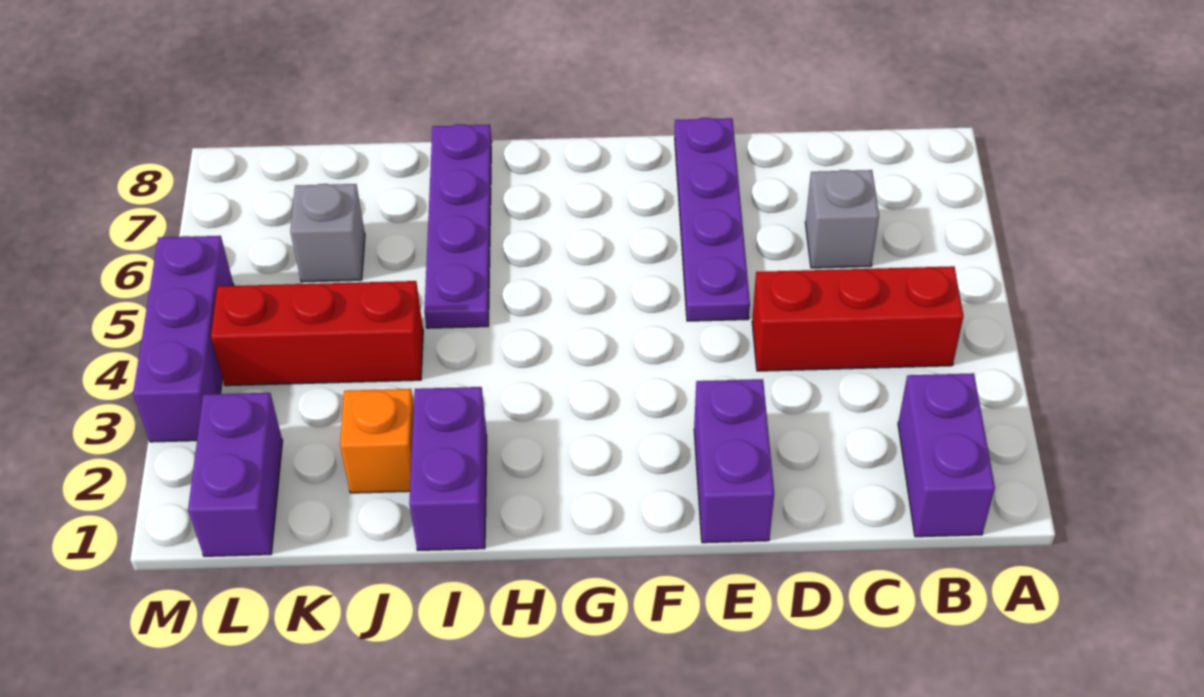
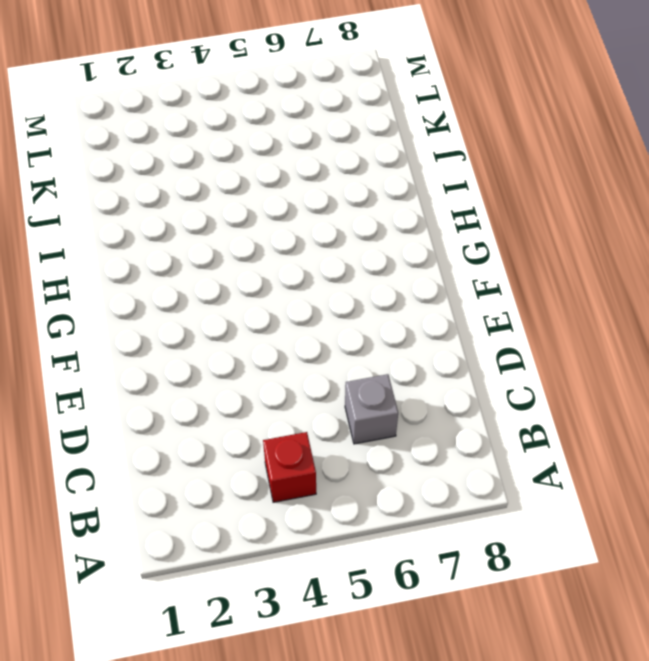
red 1x1 brick [263,432,316,502] -> red 1x3 brick [752,266,964,371]
none -> purple 1x2 brick [898,373,995,537]
none -> purple 1x2 brick [694,379,774,543]
none -> purple 1x4 plate [675,118,750,321]

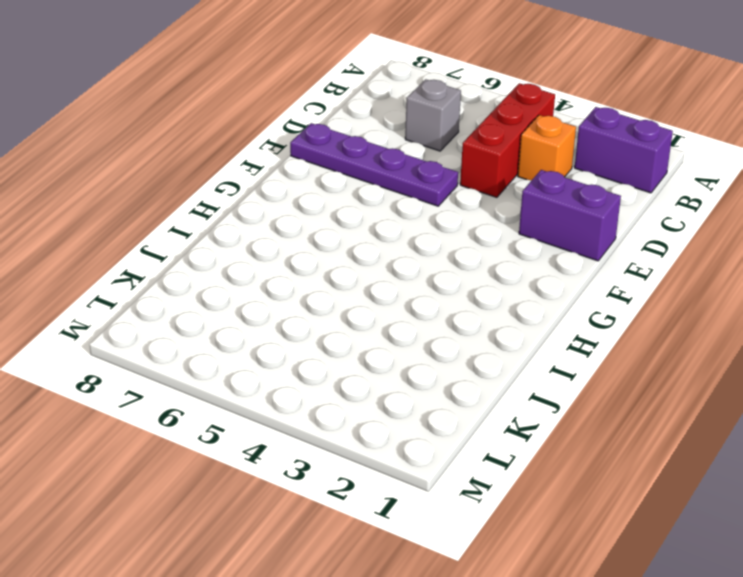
orange 1x1 brick [518,115,576,180] -> orange 1x1 brick moved to [340,389,414,493]
none -> purple 1x2 brick [409,387,487,550]
none -> purple 1x4 plate [424,124,492,328]
none -> red 1x3 brick [211,281,423,386]

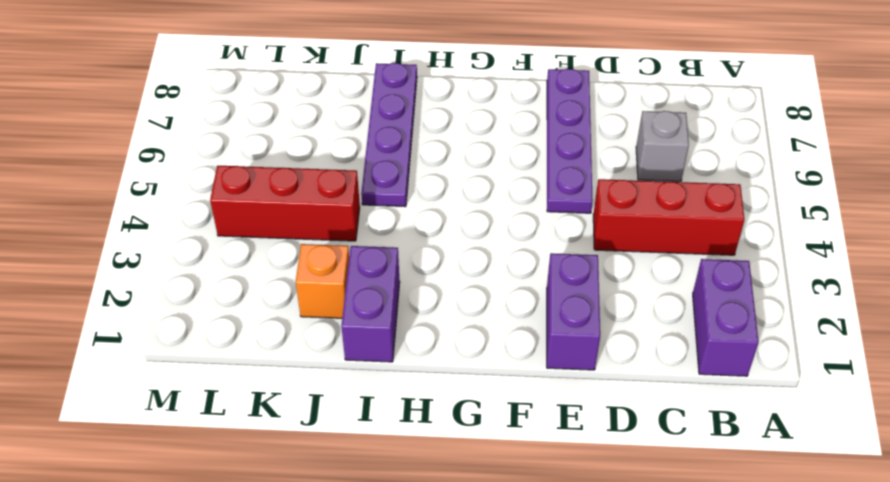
none -> grey 1x1 brick [290,184,365,282]
none -> purple 1x2 brick [188,393,282,556]
none -> purple 1x3 brick [133,236,234,442]

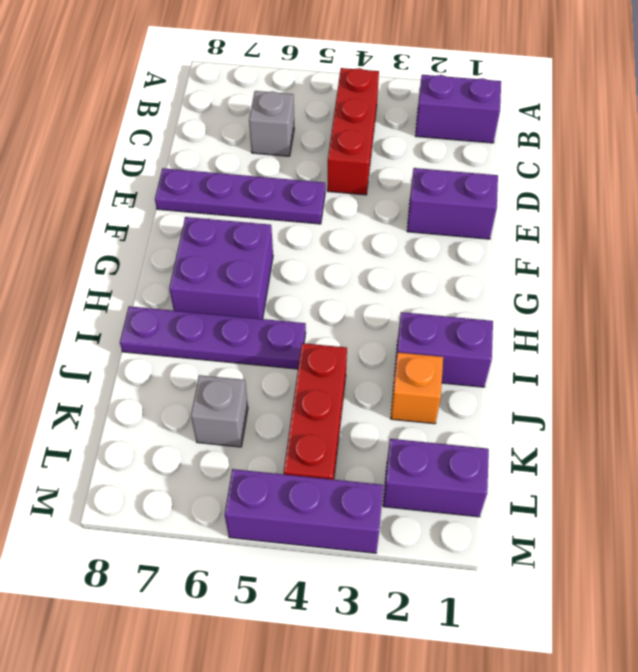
purple 2x2 brick [169,217,273,319] -> none

